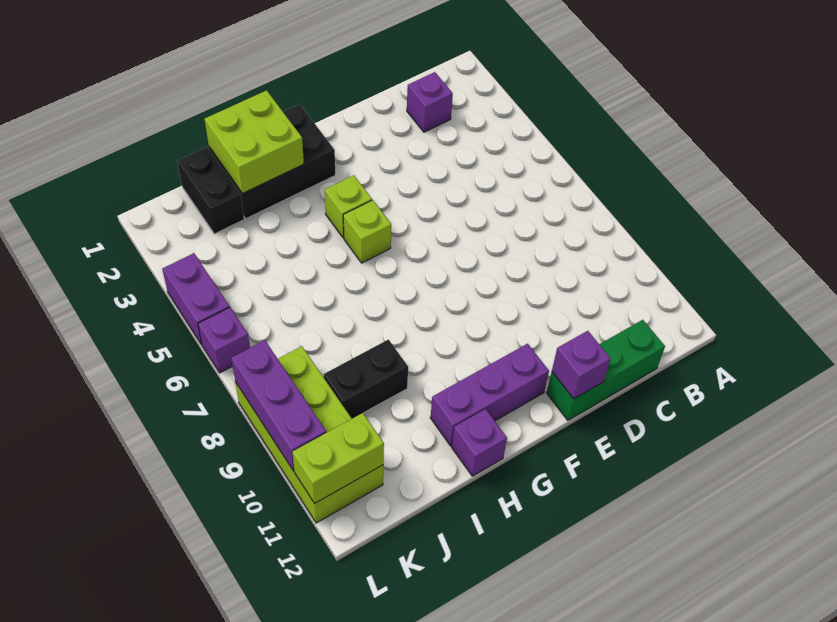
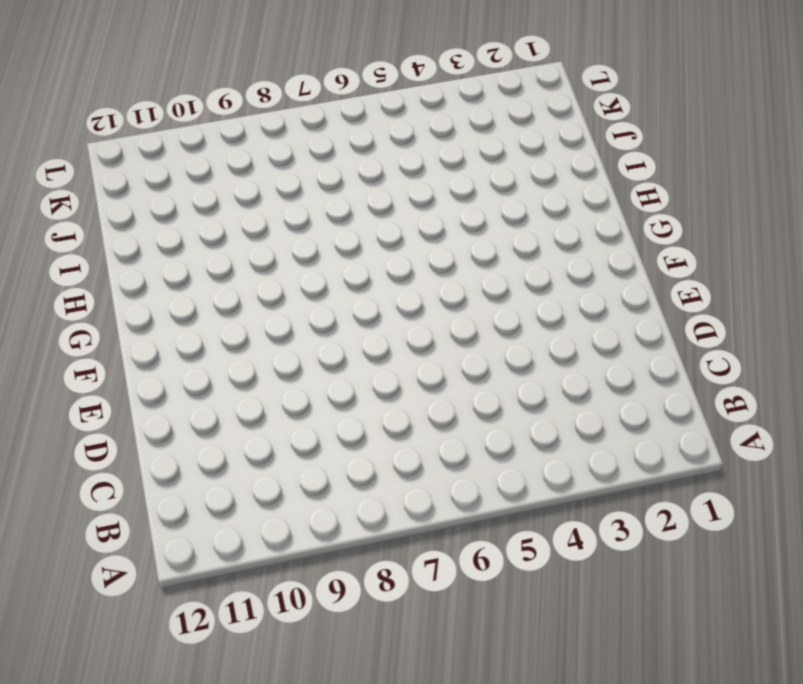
none -> purple 1x1 brick [407,72,453,132]
none -> green 1x3 brick [547,320,665,420]
none -> purple 1x3 brick [431,344,549,446]

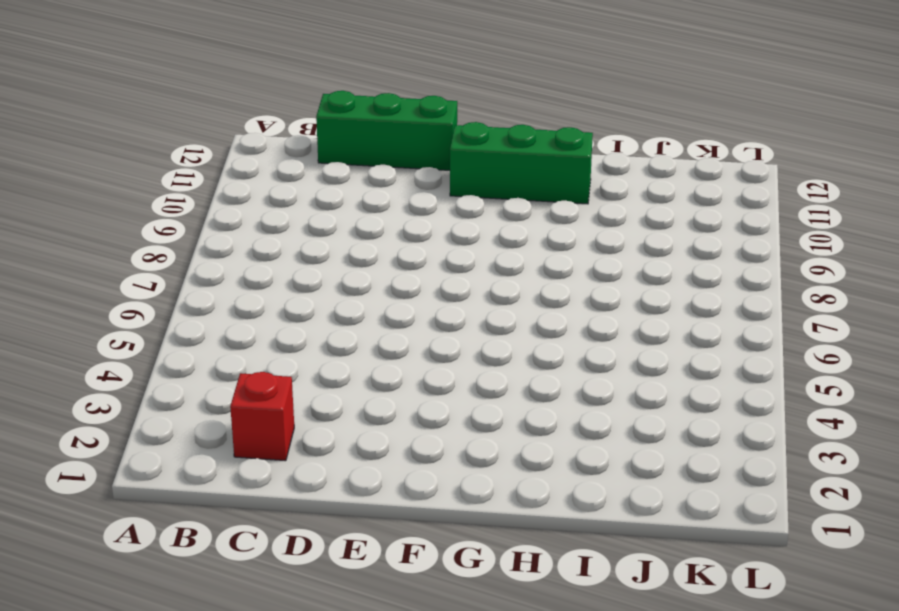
red 1x1 brick [230,372,294,461] -> purple 1x1 brick [407,72,453,132]
green 1x3 brick [450,122,593,204] -> purple 1x3 brick [431,344,549,446]
none -> black 2x3 brick [209,104,335,219]
none -> lime 1x1 brick [325,175,372,238]
none -> lime 1x1 brick [343,200,391,263]

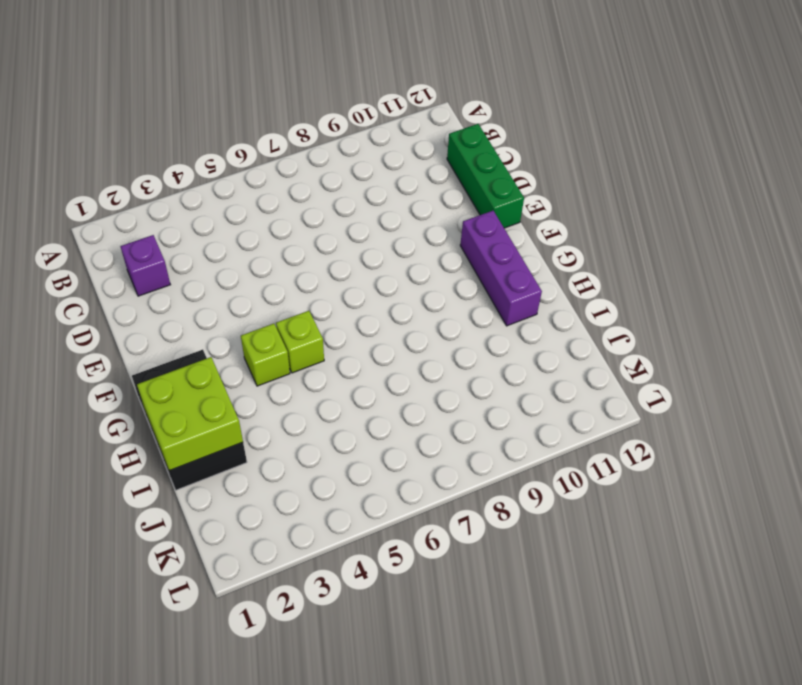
none -> purple 1x1 brick [452,409,507,476]
none -> black 1x2 brick [324,340,408,418]
none -> black 1x2 brick [177,147,244,234]

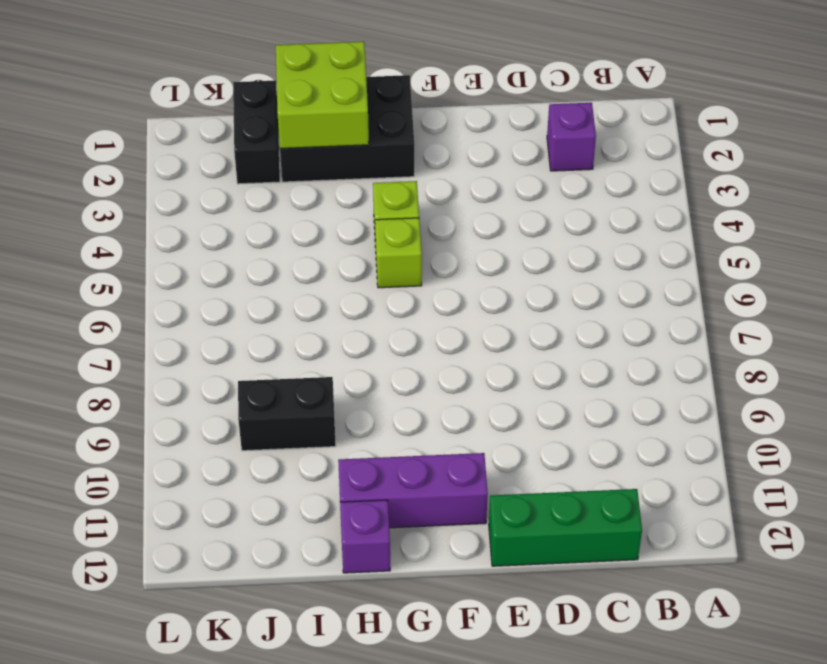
none -> lime 2x4 brick [235,346,383,523]
none -> purple 1x2 brick [162,253,229,345]
none -> purple 1x1 brick [198,307,250,373]

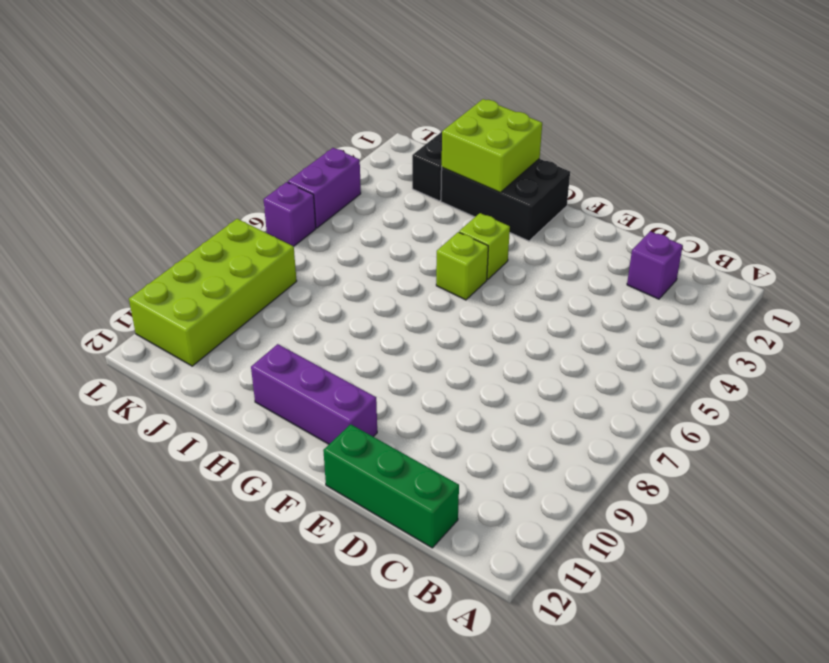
none -> purple 1x1 brick [452,409,507,476]
none -> black 1x2 brick [324,340,408,418]
none -> purple 1x1 brick [552,331,611,399]

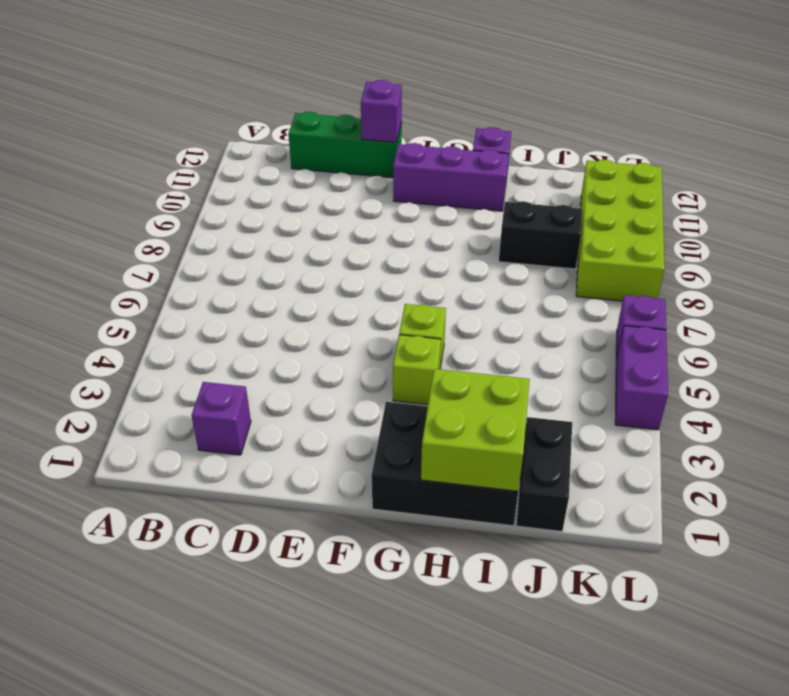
none -> lime 1x2 brick [292,413,384,503]
none -> purple 1x3 brick [231,340,326,471]

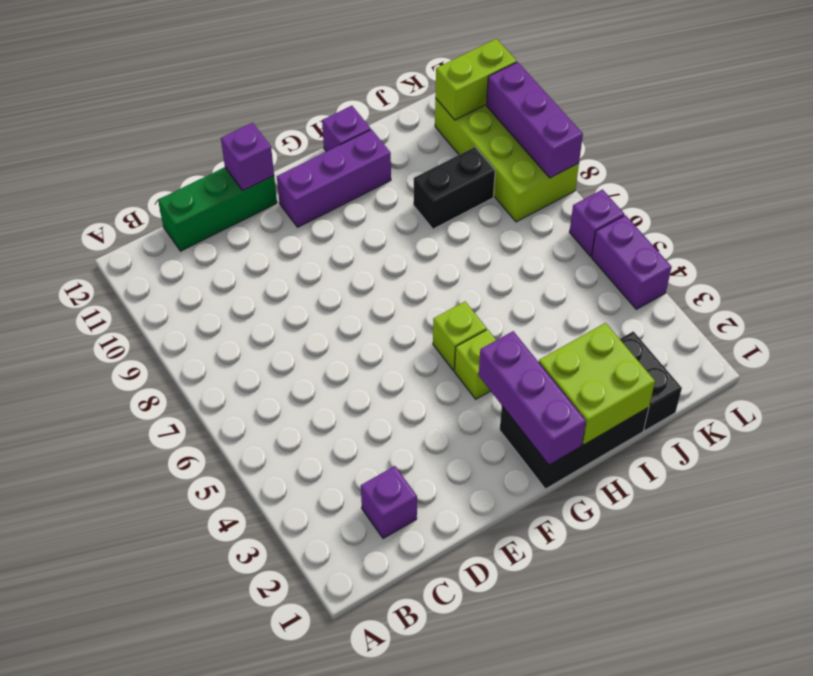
purple 1x3 brick [479,331,586,465] -> none

